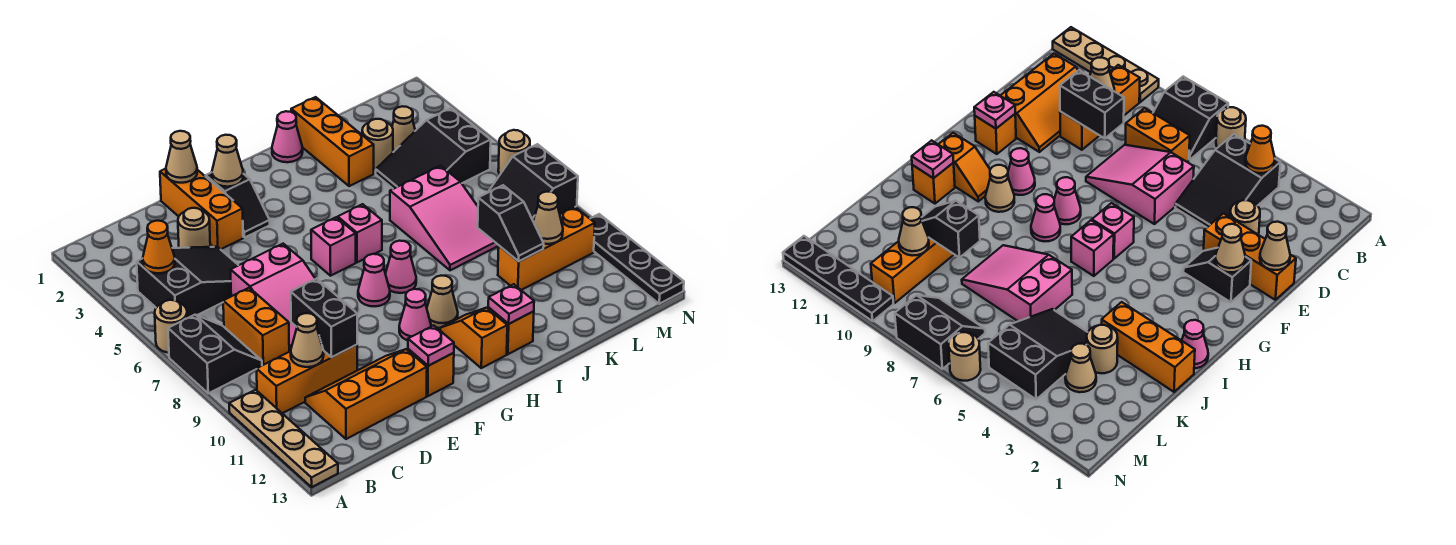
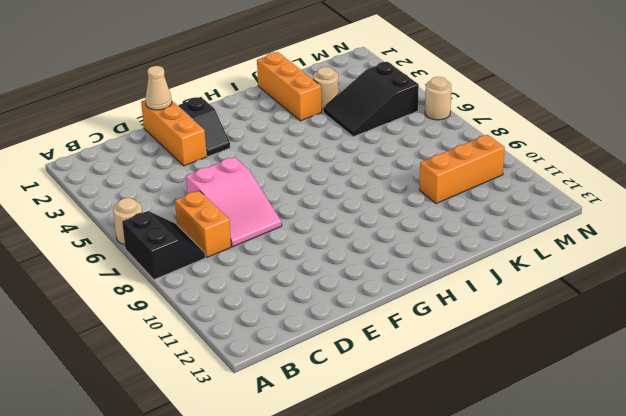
none -> tan 1x4 plate [229,390,338,487]
none -> black 2x3 slope [137,247,238,318]
none -> orange 1x3 brick [257,345,357,413]
none -> orange 2x3 slope [305,349,427,439]

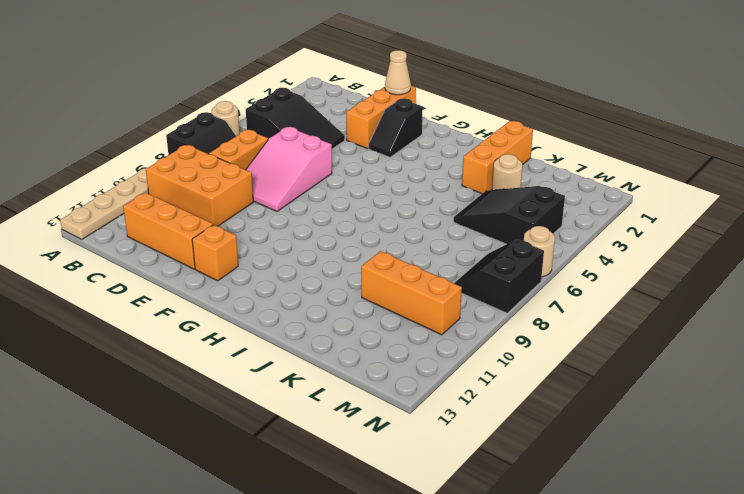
orange 2x3 brick [146,145,253,226] -> orange 1x3 brick [257,345,357,413]
none -> tan 1x1 round brick [178,208,210,248]
none -> pink 1x1 brick [311,217,356,276]
none -> pink 1x1 cone [358,254,390,306]
none -> pink 1x1 cone [399,289,431,340]

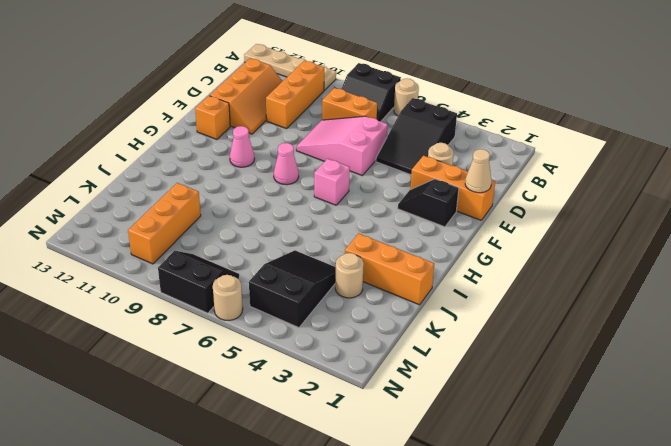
none -> pink 1x1 brick [338,204,382,262]
none -> pink 1x1 cone [385,241,416,293]
none -> tan 1x1 cone [427,276,458,328]
none -> orange 1x2 slope [440,308,507,368]

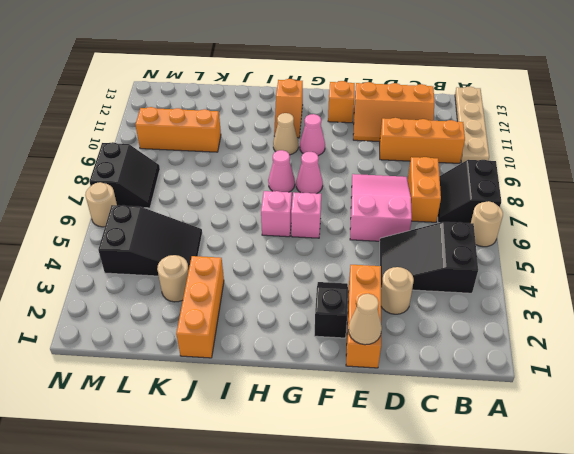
none -> pink 1x1 cone [272,111,303,162]
none -> orange 1x1 brick [488,308,534,354]
none -> pink 2x3 slope [390,166,499,270]
none -> tan 1x1 cone [392,106,415,152]

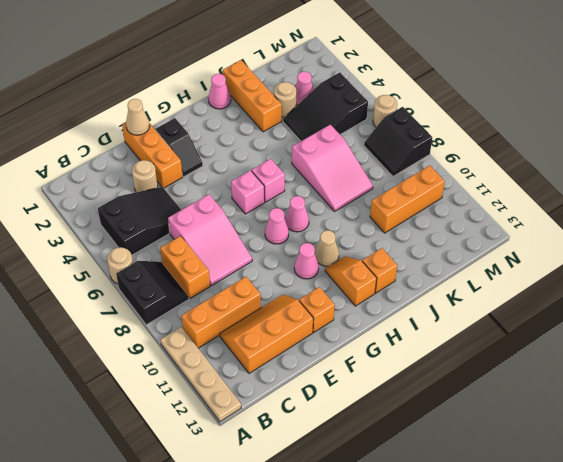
pink 1x1 cone [295,71,314,105] -> tan 1x1 cone [392,106,415,152]
none -> black 1x4 plate [590,214,684,304]
none -> orange 1x1 cone [143,221,175,273]
none -> tan 1x1 cone [291,313,324,367]
none -> black 1x2 brick [291,279,357,357]

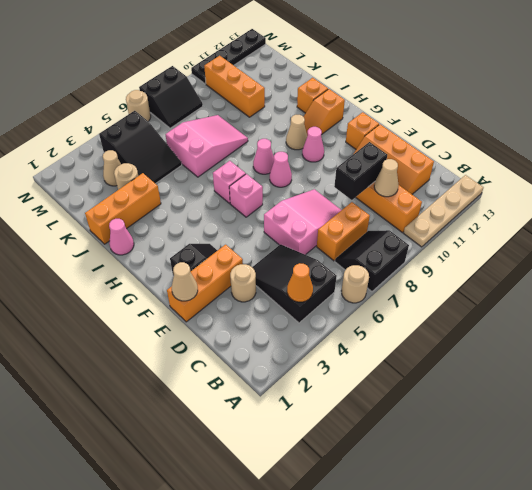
none -> tan 1x1 cone [212,135,243,187]
none -> pink 1x1 plate [408,325,454,366]
none -> pink 1x1 plate [488,284,534,324]
none -> black 1x2 slope [478,185,544,261]

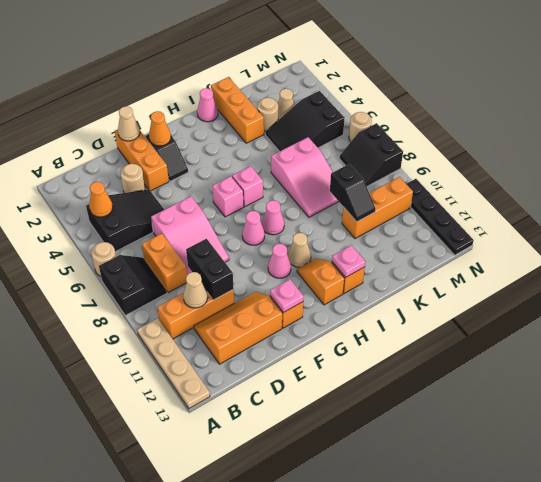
orange 1x1 cone [149,111,171,146] -> tan 1x1 cone [212,135,243,187]
none -> tan 1x1 cone [533,192,563,244]

